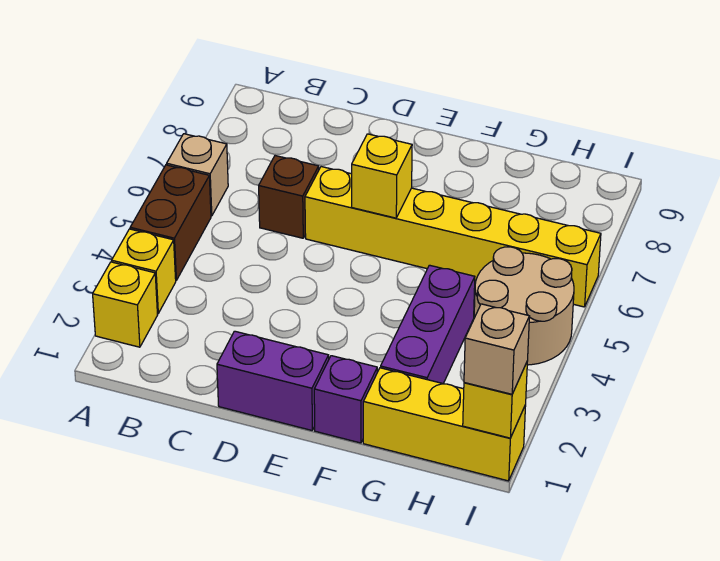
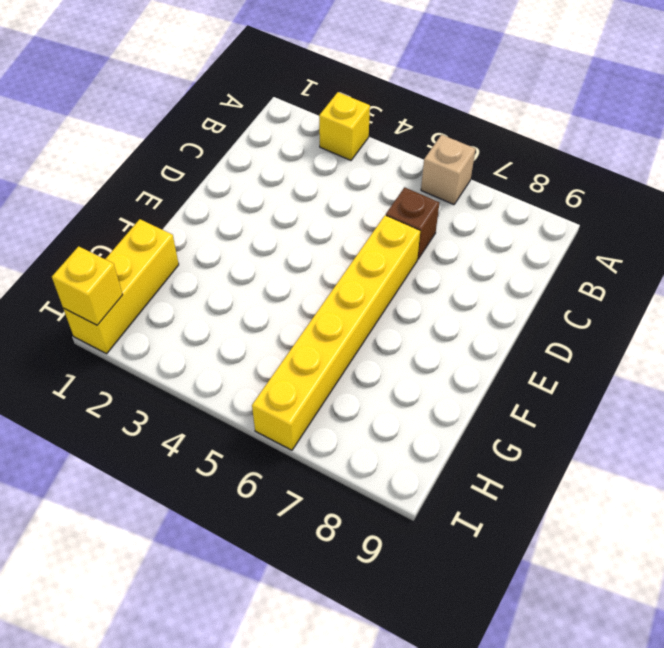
none -> yellow 1x1 brick [93,262,157,347]
none -> brown 1x2 brick [130,165,211,280]
none -> purple 1x2 brick [217,331,329,430]

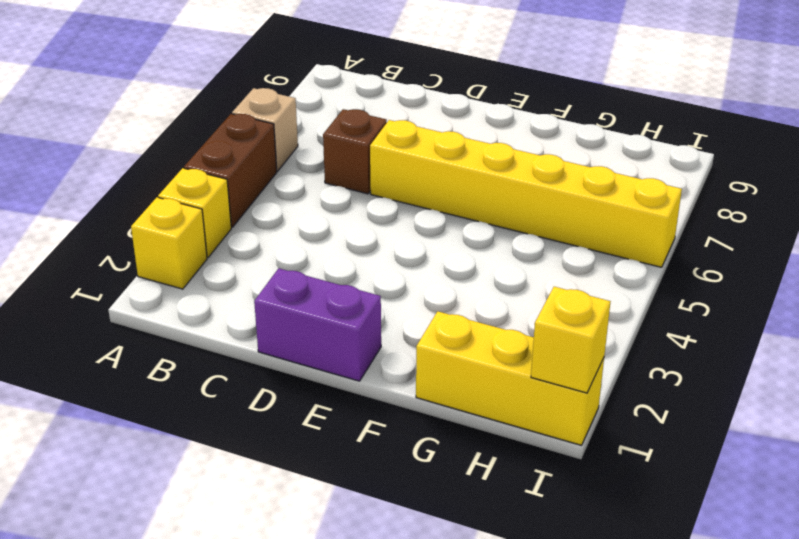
none -> purple 1x1 brick [314,356,377,443]
none -> purple 1x3 brick [381,265,475,384]
none -> tan 2x2 round brick [474,247,574,365]

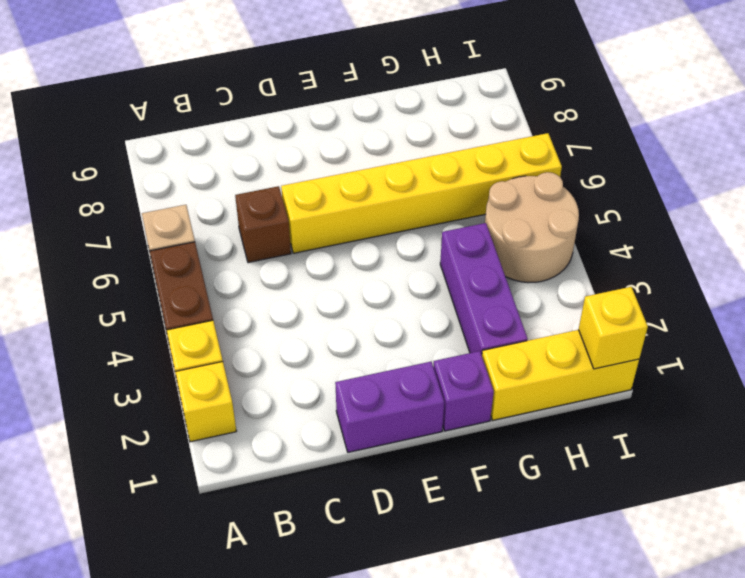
none -> yellow 1x1 brick [352,134,412,218]
none -> tan 1x1 brick [464,304,529,394]

